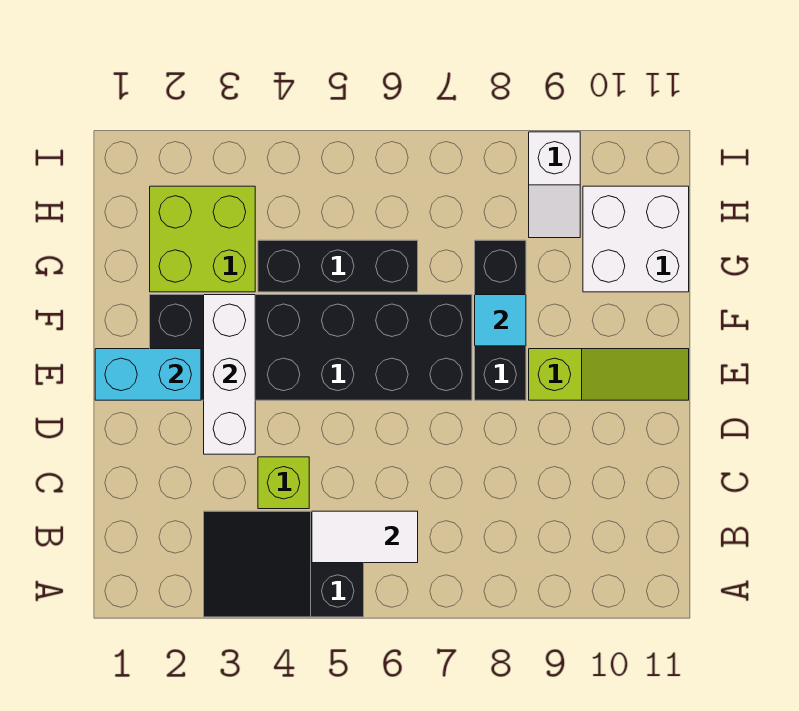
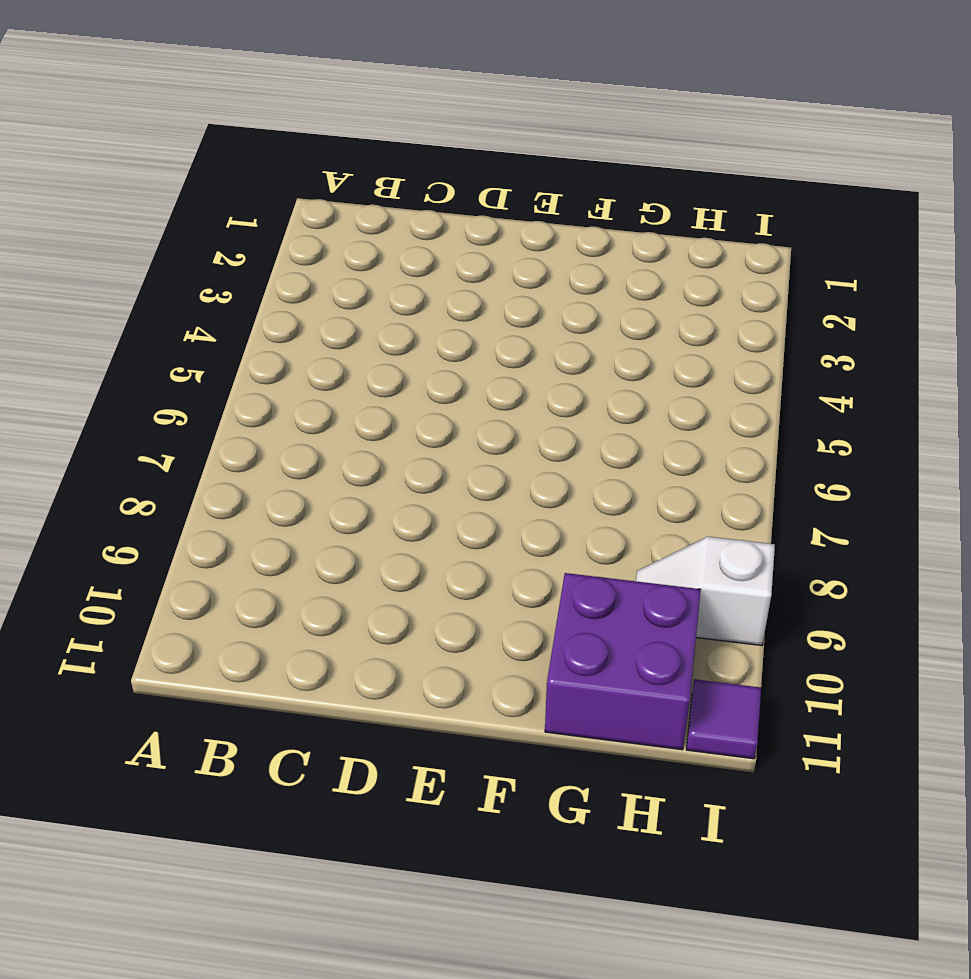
purple 2x2 brick [545,573,701,750] -> white 2x2 brick [583,186,689,292]
purple 1x1 tile [686,679,761,759] -> none
none -> black 2x3 slope [204,511,364,617]
none -> lime 1x1 brick [258,457,309,509]
none -> black 2x6 brick [150,295,472,400]

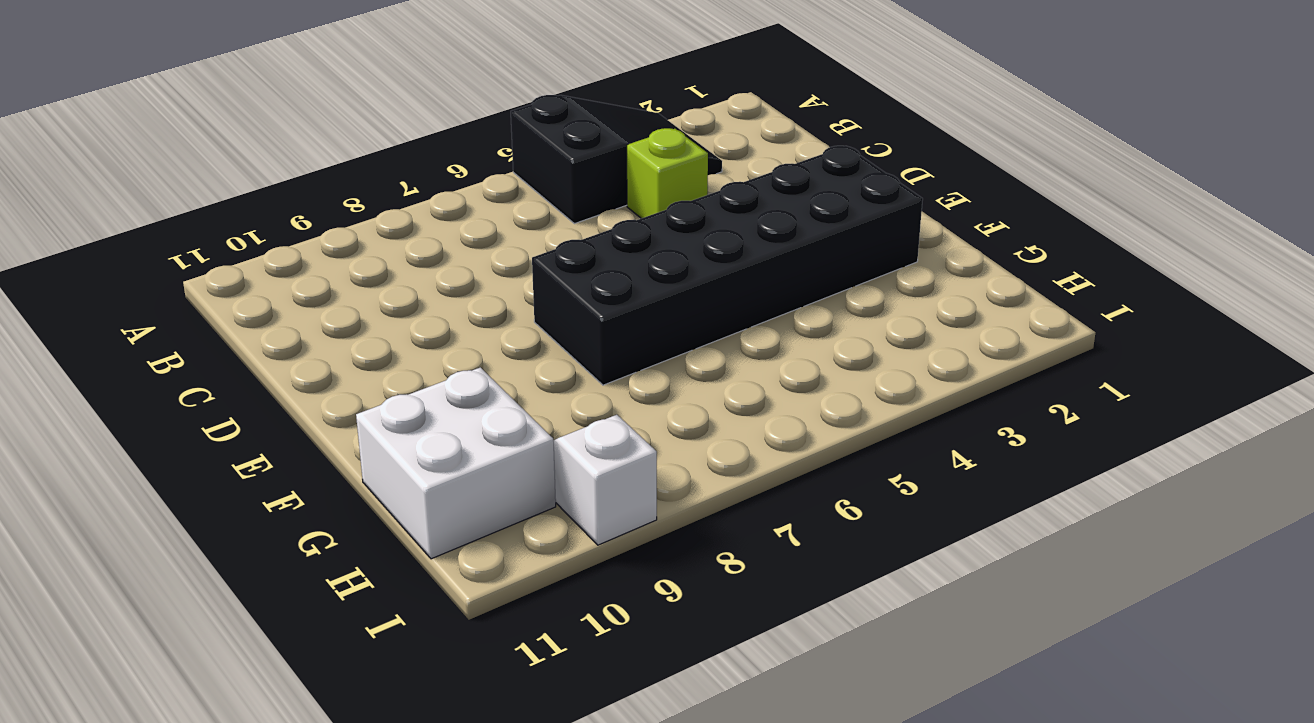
none -> black 1x3 brick [475,240,526,400]
none -> lime 1x3 slope [529,349,689,400]
none -> lime 2x2 brick [150,186,255,292]

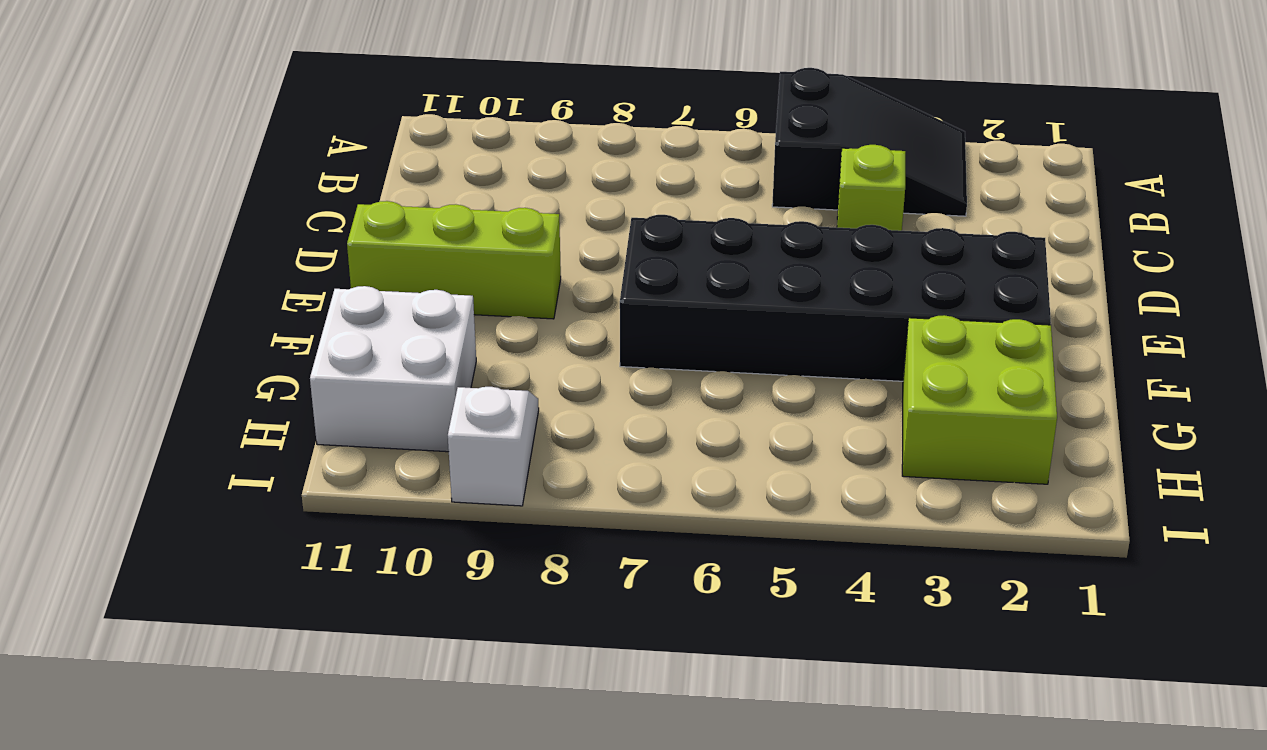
lime 1x3 brick [347,201,561,319] -> lime 1x3 slope [529,349,689,400]
none -> black 1x3 brick [475,240,526,400]
none -> black 1x3 brick [258,240,418,292]
none -> white 1x2 tile [312,511,418,563]

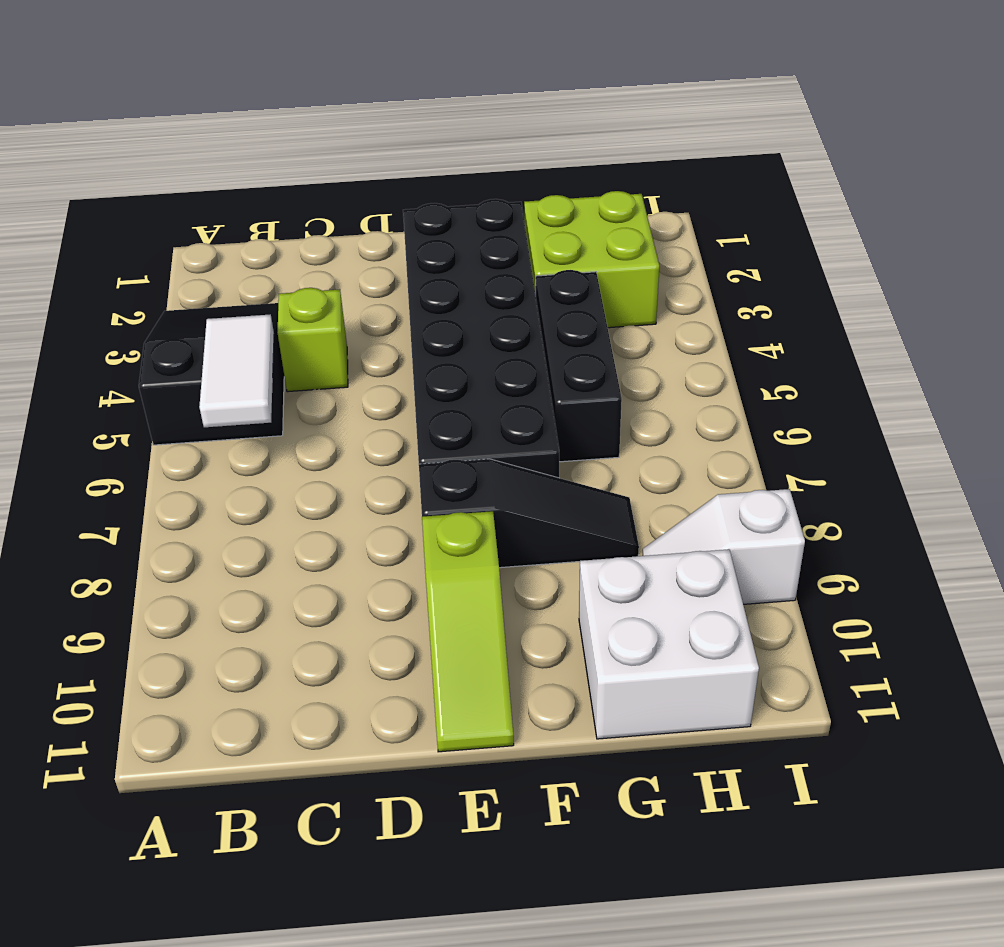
black 1x3 slope [419,459,639,568] -> black 1x3 brick [475,240,526,400]
none -> white 1x3 brick [204,295,255,454]
none -> cyan 1x2 brick [95,349,201,400]
none -> cyan 1x1 tile [475,295,526,346]

